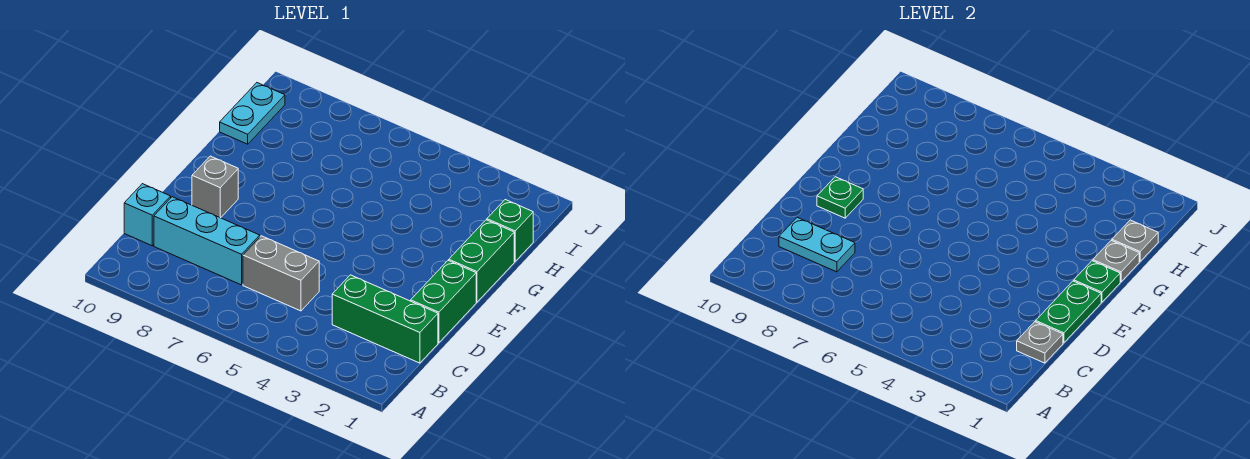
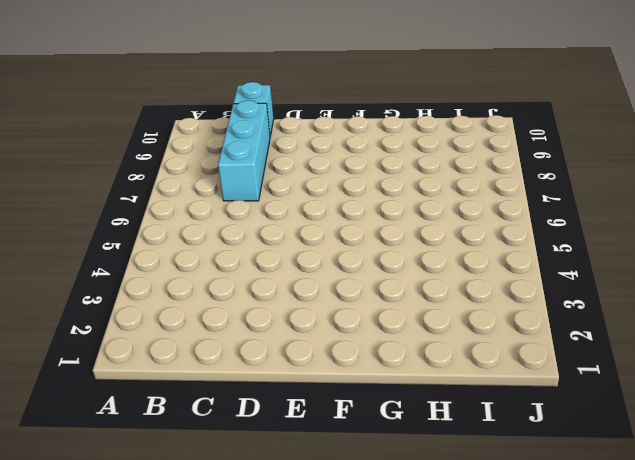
none -> green 1x3 brick [332,275,438,363]
none -> grey 1x2 brick [243,236,319,311]
none -> green 1x2 brick [411,260,476,343]

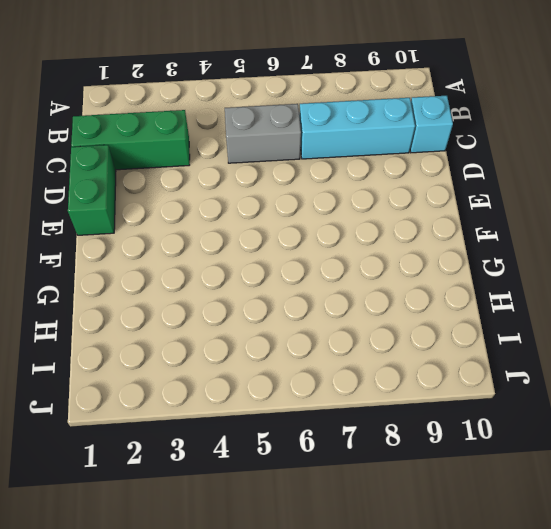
none -> grey 1x1 brick [192,156,238,218]
none -> green 1x2 brick [449,220,514,302]
none -> green 1x1 brick [487,200,533,261]

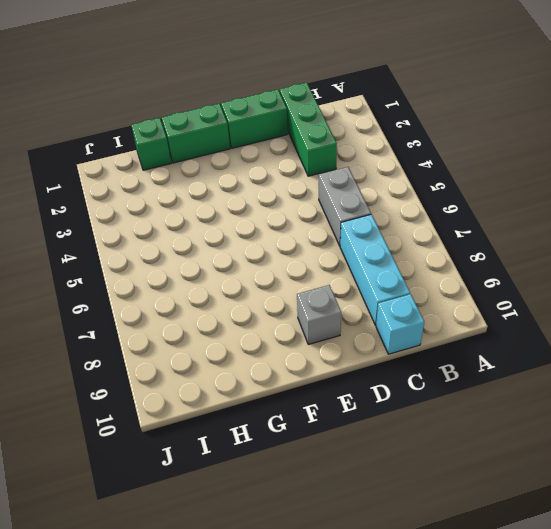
none -> cyan 1x2 plate [220,83,285,144]
none -> grey 1x1 plate [1017,322,1063,363]
none -> cyan 1x2 plate [779,217,855,272]

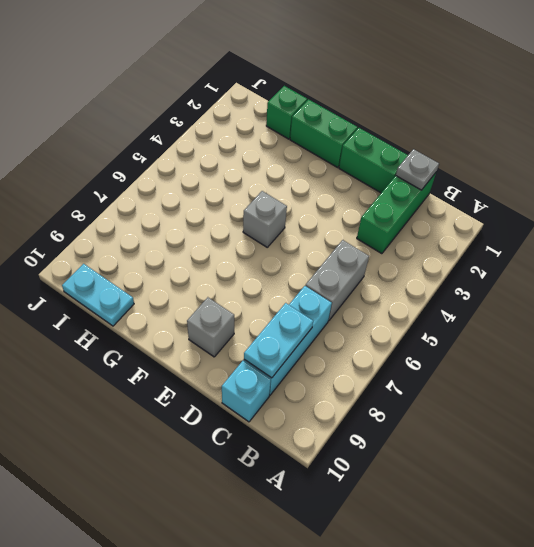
grey 1x1 brick [243,191,287,247] -> none
none -> green 1x2 plate [1036,281,1101,343]
none -> green 1x1 plate [817,177,863,218]
none -> green 1x1 plate [1074,261,1120,302]

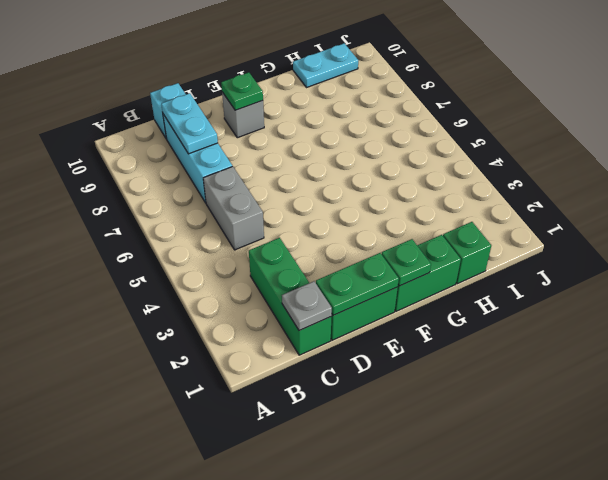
none -> grey 1x1 plate [1093,241,1139,282]
none -> grey 1x1 plate [1112,220,1158,261]

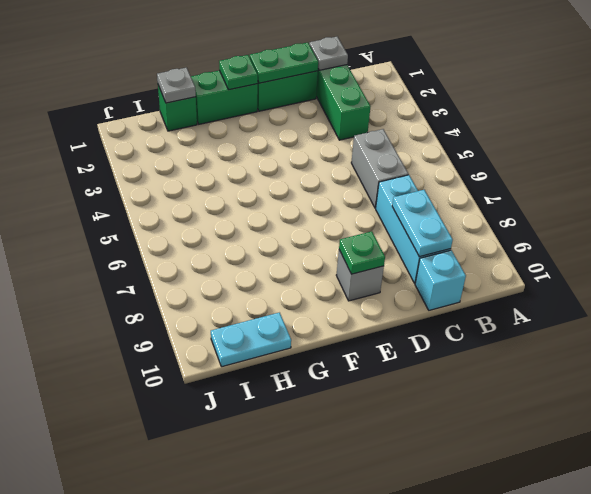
none -> grey 1x1 plate [1093,241,1139,282]

